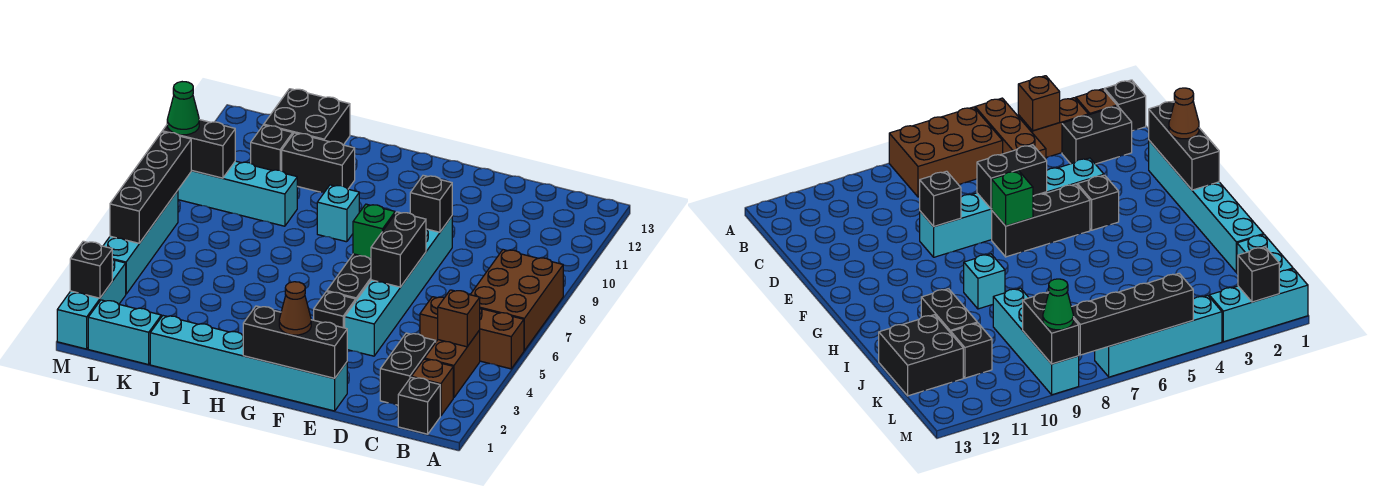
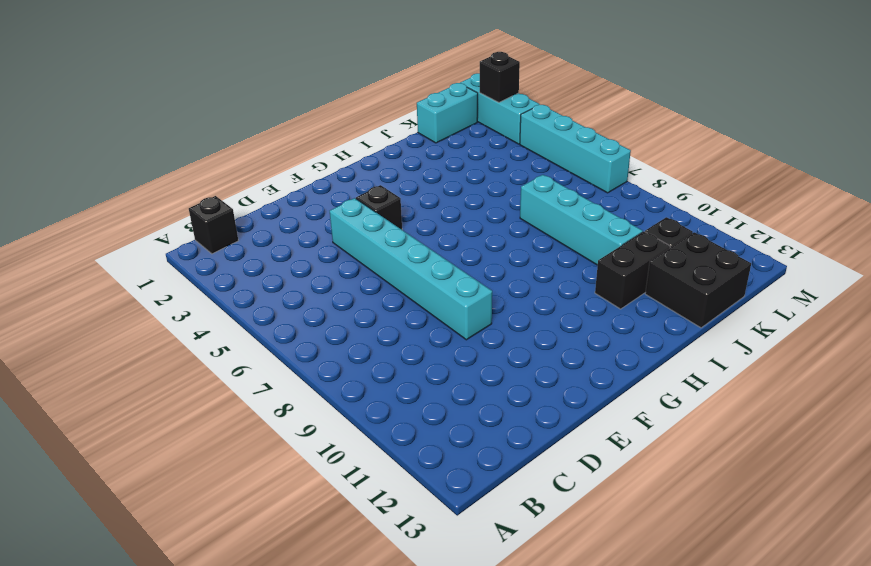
cyan 1x4 brick [520,175,643,265] -> cyan 1x4 brick turned to [178,161,297,226]
none -> brown 1x3 brick [420,297,524,369]
none -> brown 2x3 brick [470,250,563,350]
none -> brown 1x1 brick [411,359,453,416]

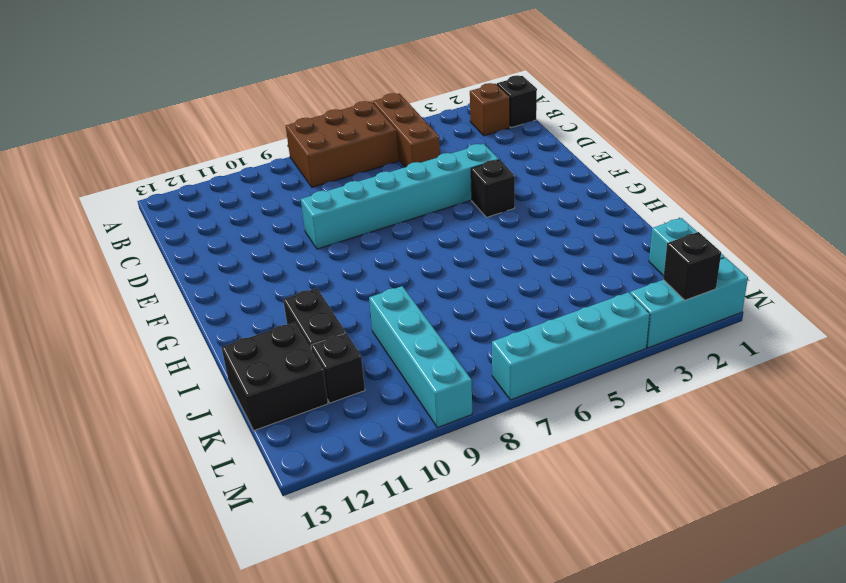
none -> brown 1x2 brick [425,330,480,398]
none -> black 1x2 brick [380,333,436,405]
none -> cyan 1x6 brick [150,316,347,411]

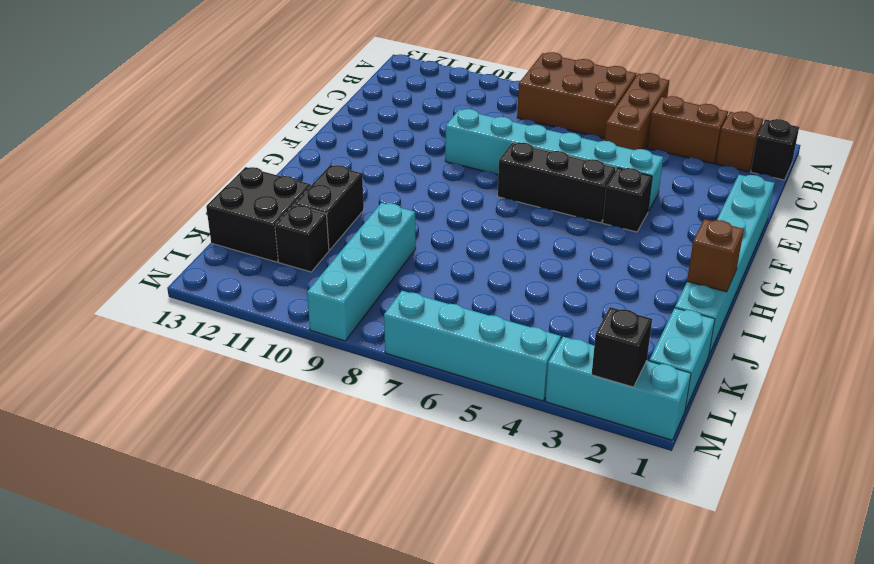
brown 1x1 brick [687,219,744,292] -> brown 1x1 brick moved to [438,290,480,347]
none -> black 1x2 brick [380,333,436,405]
none -> cyan 1x1 brick [317,185,359,242]
none -> black 1x3 brick [243,306,347,378]

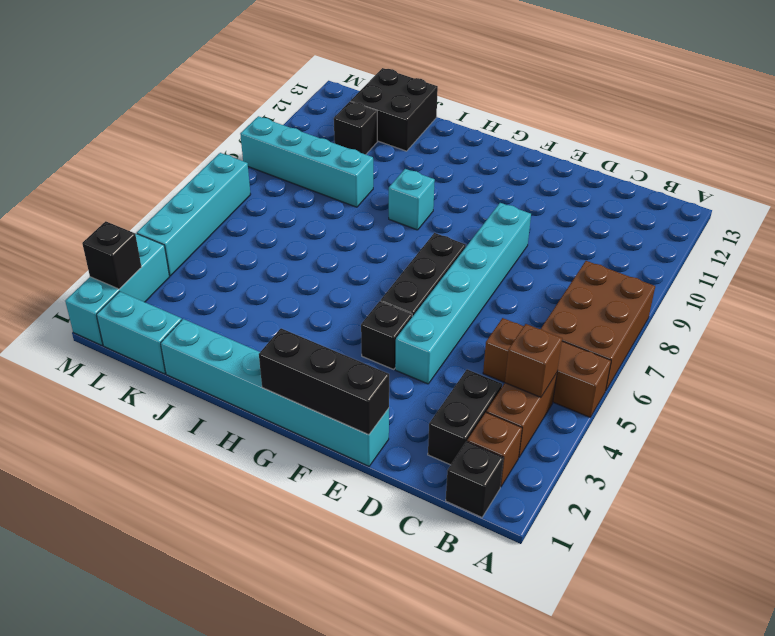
none -> black 1x2 brick [282,133,355,192]
none -> black 1x2 brick [371,212,426,287]
none -> black 1x1 brick [410,175,452,232]

